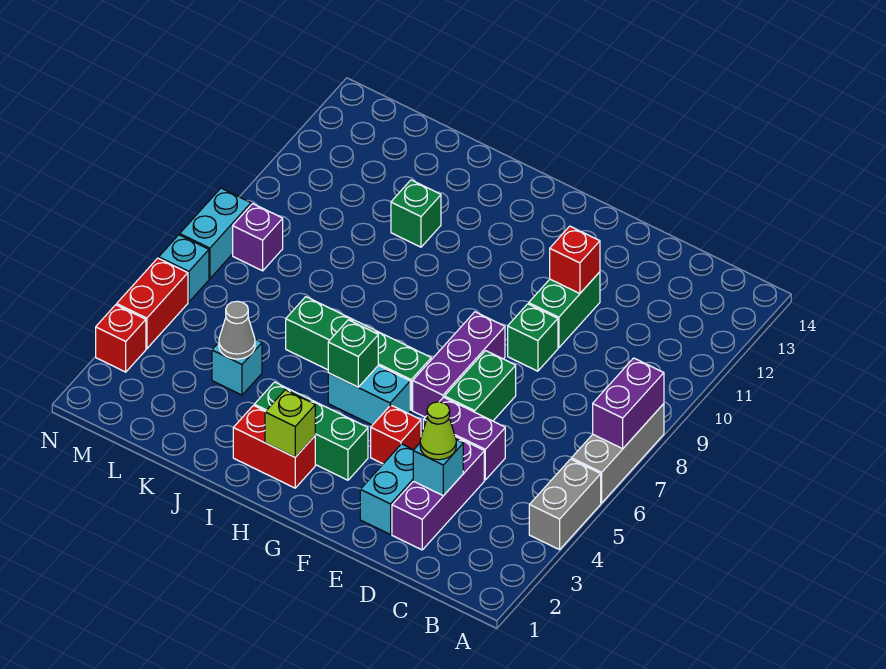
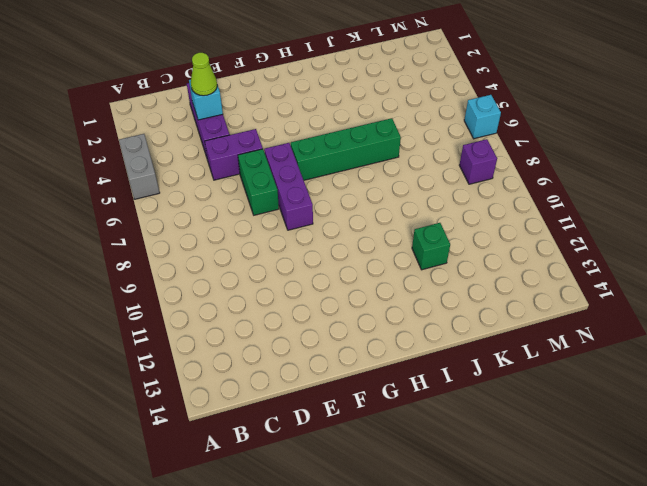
none -> grey 1x3 brick [572,404,664,503]
none -> cyan 1x2 brick [360,444,413,535]
none -> green 1x1 brick [508,304,558,371]

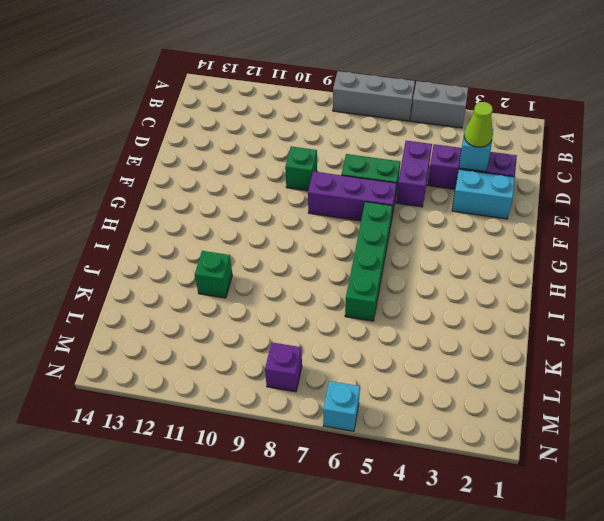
none -> green 1x2 brick [529,272,600,348]
none -> red 1x1 brick [371,405,421,464]
none -> green 1x3 brick [254,382,368,480]

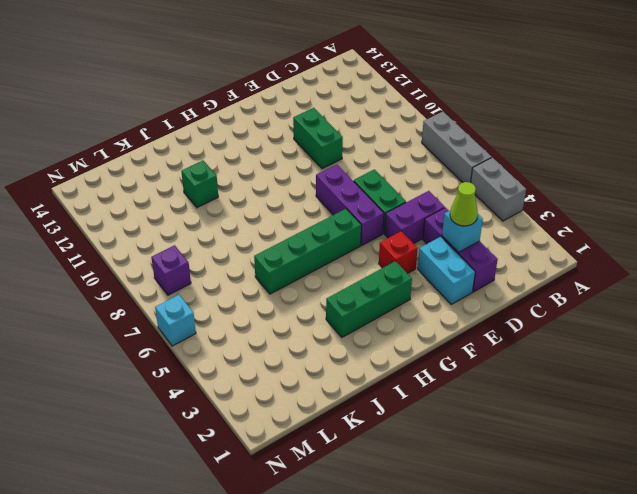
none -> green 1x1 brick [508,304,558,371]
none -> cyan 1x2 brick [328,365,410,425]
none -> red 1x2 brick [233,406,315,488]

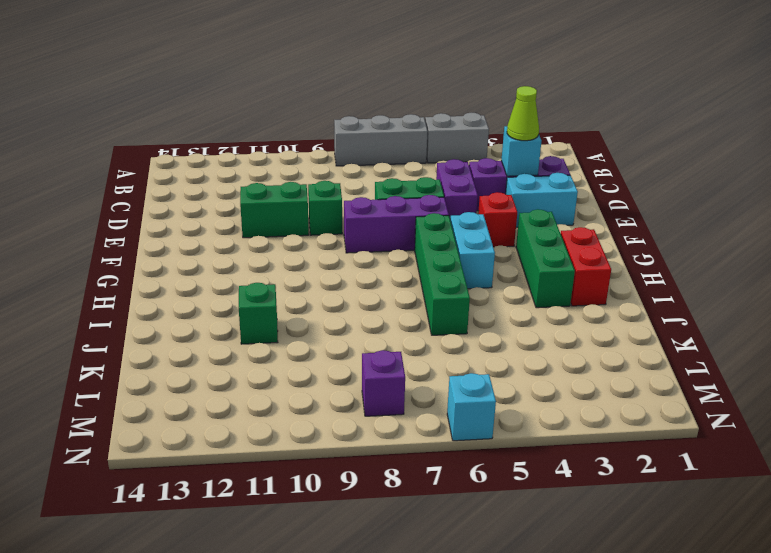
none -> cyan 1x1 brick [212,339,262,395]
none -> red 1x1 brick [96,305,146,372]
none -> red 1x2 brick [117,258,188,349]

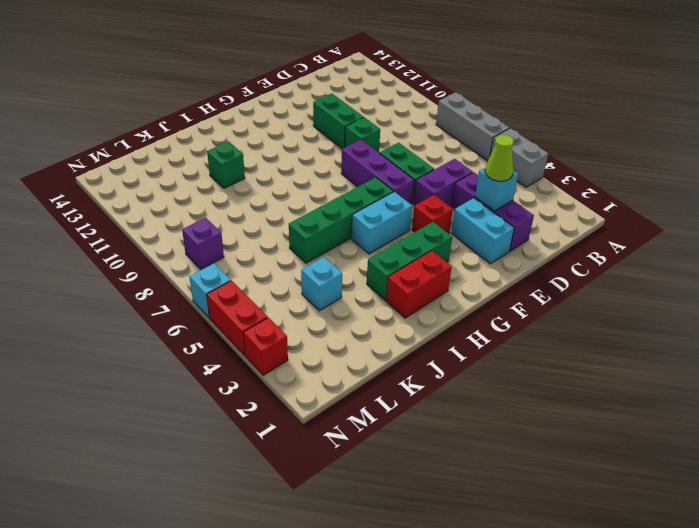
none -> cyan 1x2 brick [180,188,251,279]
none -> purple 1x2 brick [593,358,664,449]
none -> red 1x1 brick [550,226,600,294]

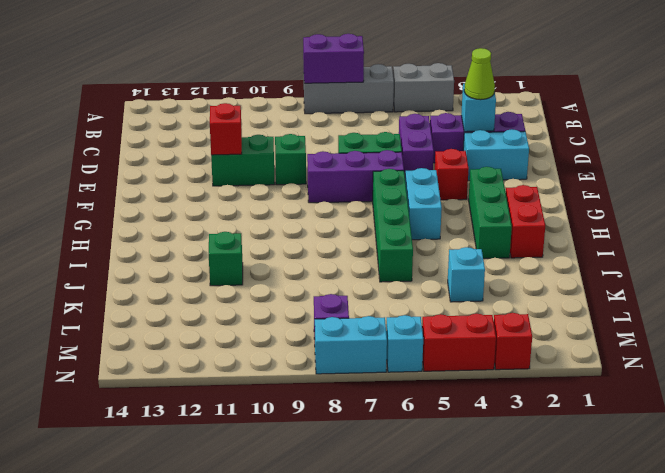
none -> lime 1x1 brick [265,390,315,457]
none -> green 1x1 brick [328,320,378,387]
none -> grey 1x1 cone [219,301,255,359]

